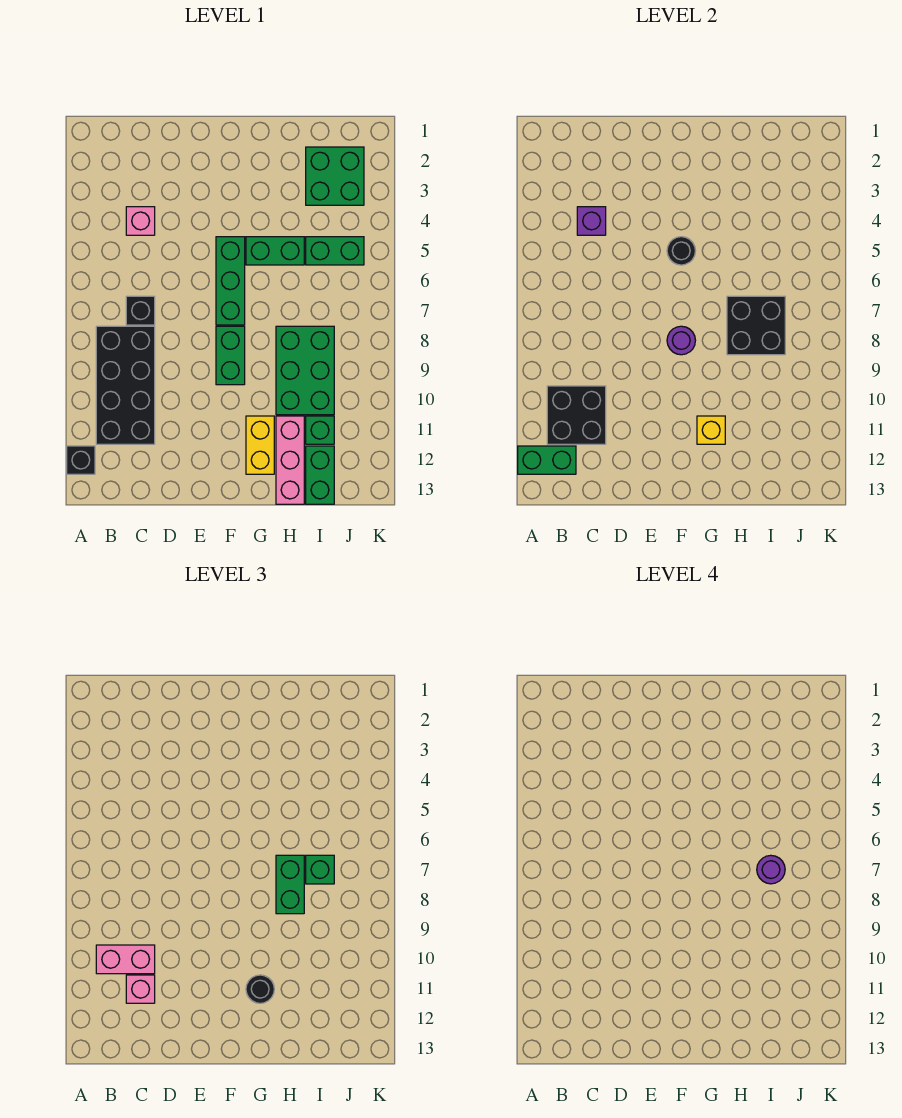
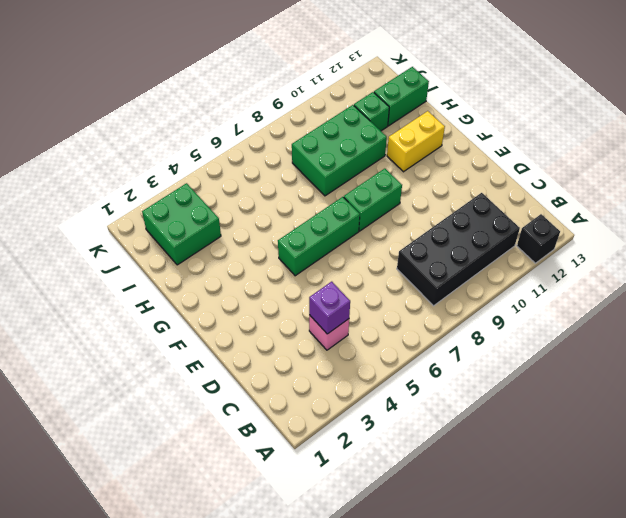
none -> black 1x1 brick [126,296,155,325]
none -> green 1x2 brick [246,237,304,265]
none -> pink 1x3 brick [276,416,304,504]

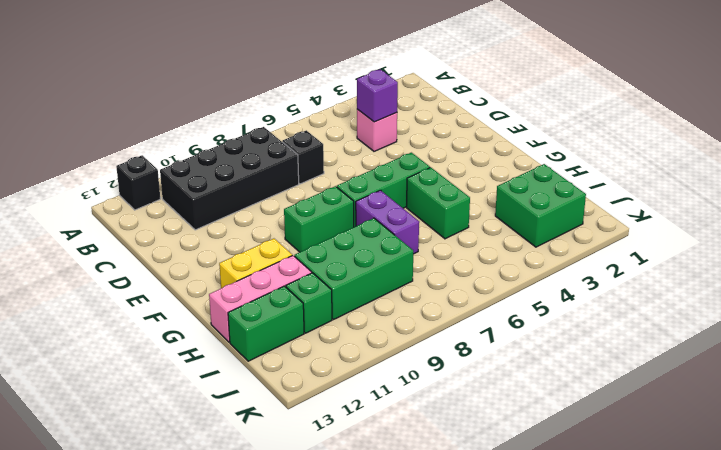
purple 1x2 brick [356,190,419,254] -> none
none -> green 1x2 brick [306,237,364,265]
none -> green 1x2 brick [518,446,576,474]
none -> black 2x2 brick [547,386,606,444]

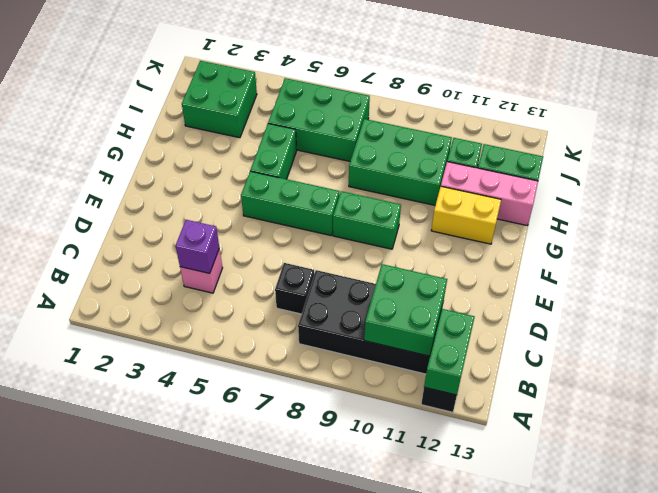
green 2x2 brick [364,264,447,356] -> black 2x2 brick [547,386,606,444]
green 2x3 brick [268,78,370,161] -> green 1x2 brick [306,237,364,265]
none -> black 1x1 round brick [667,237,695,265]
none -> purple 1x1 round brick [667,326,695,355]
none -> yellow 1x1 brick [697,416,725,444]

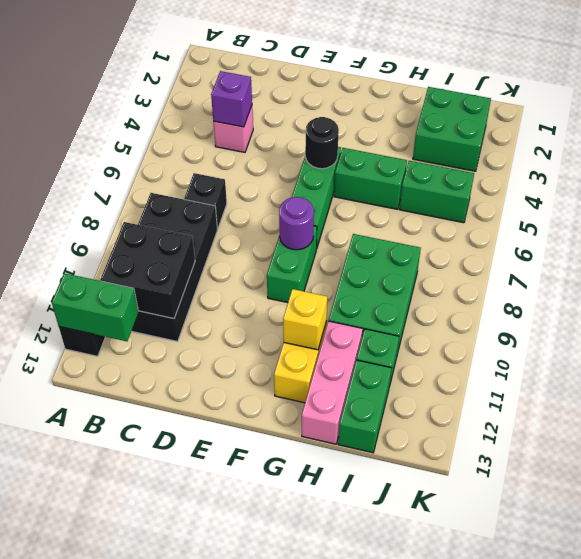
none -> black 2x2 brick [727,296,785,355]
none -> pink 1x2 brick [96,945,155,974]
none -> pink 1x1 brick [126,975,155,1003]

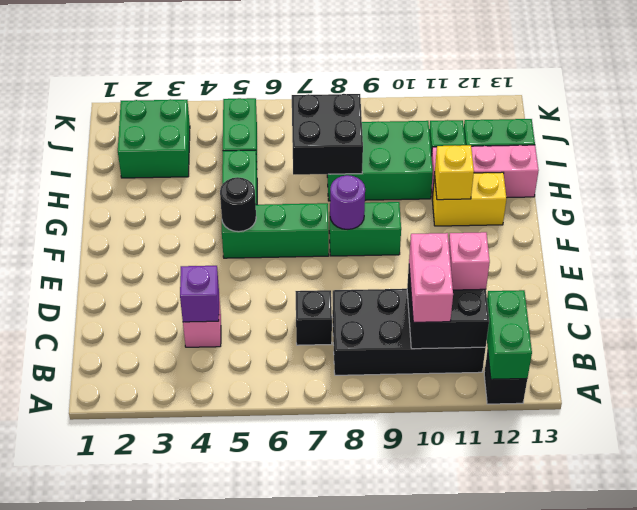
none -> black 1x1 round brick [246,975,274,1003]
none -> green 1x2 brick [276,855,304,914]
none -> green 1x1 brick [306,855,334,884]

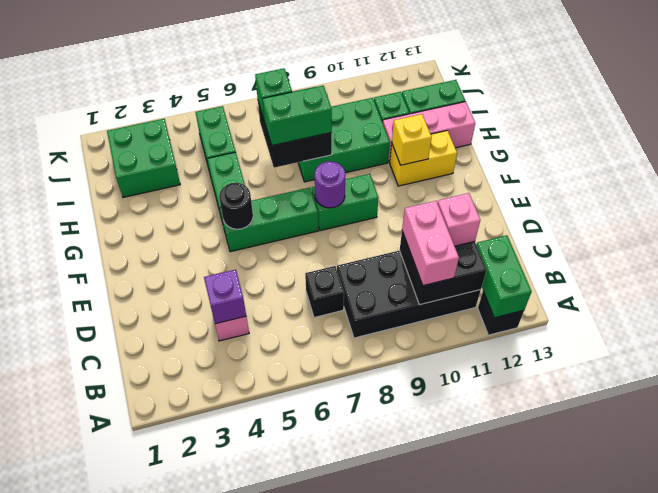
none -> black 1x1 round brick [246,975,274,1003]
none -> purple 1x1 round brick [757,855,785,884]

